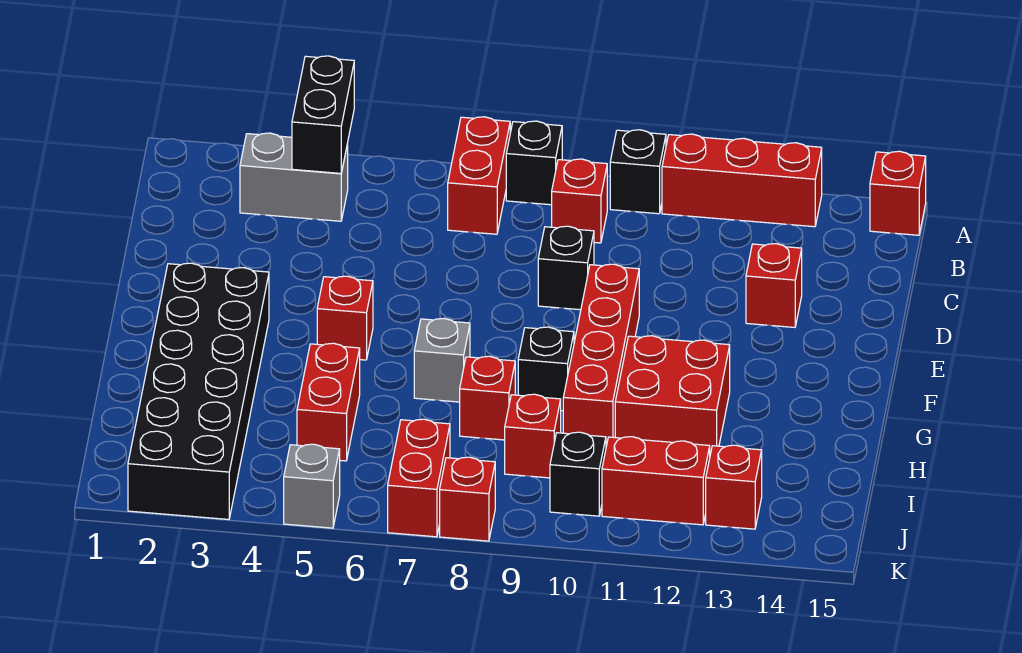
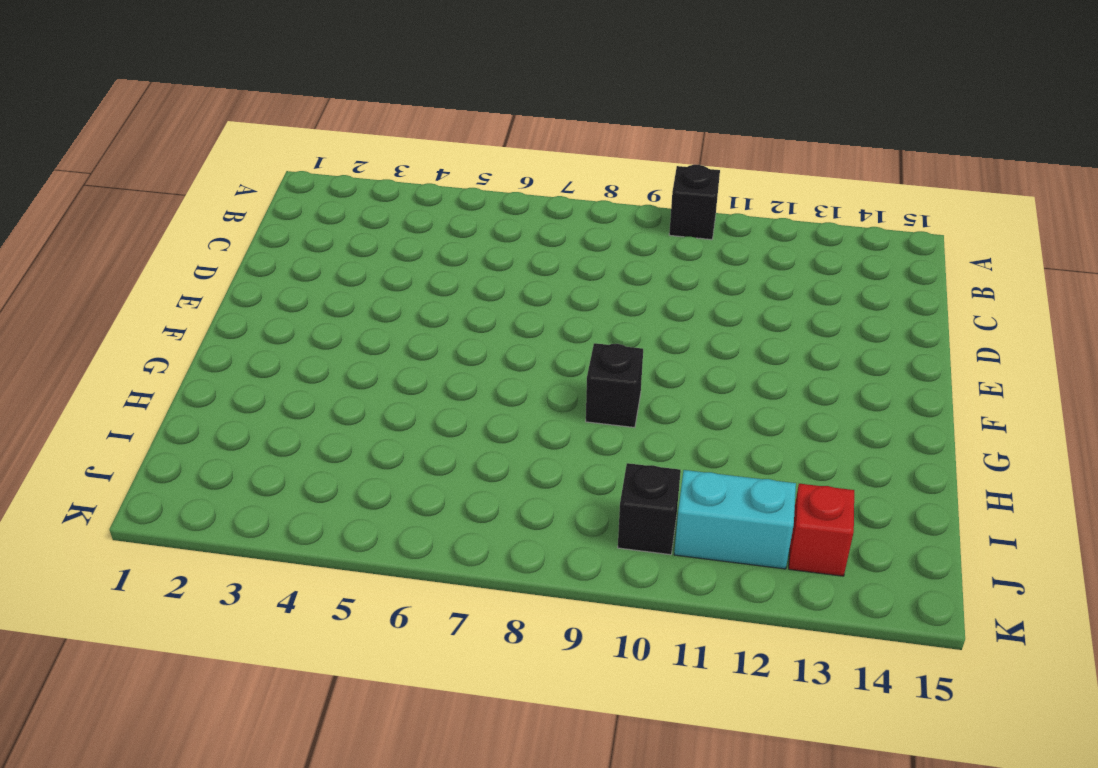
cyan 1x2 brick [674,470,796,569] -> red 1x2 brick [602,437,710,525]
none -> red 1x2 brick [448,117,510,234]
none -> black 1x1 brick [506,121,562,205]
none -> red 1x3 brick [662,134,822,227]

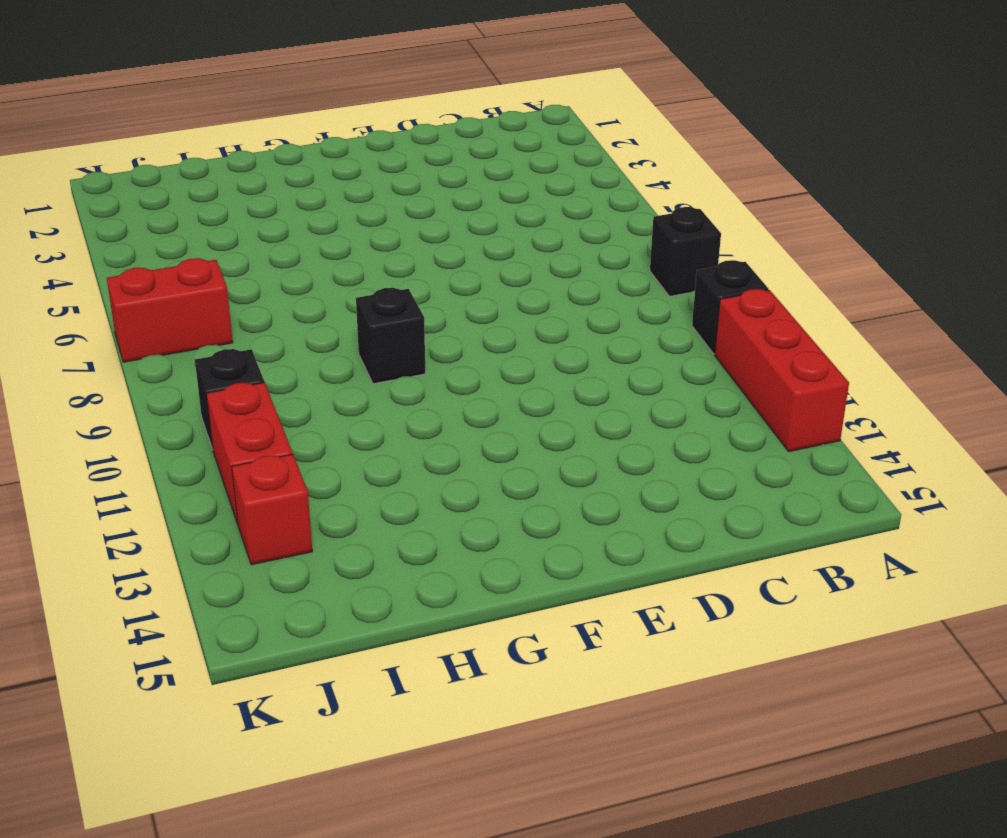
none -> red 1x2 brick [448,117,510,234]
none -> red 1x1 brick [870,151,926,235]
none -> grey 1x2 brick [240,133,348,221]

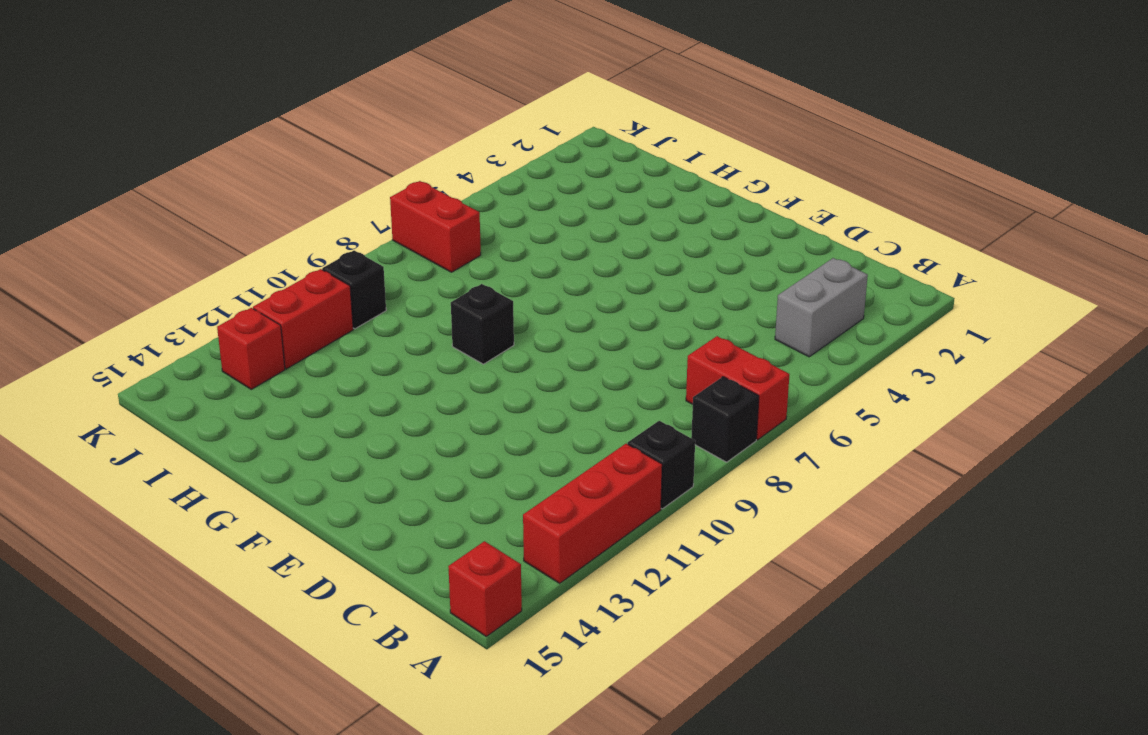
none -> red 1x1 brick [552,159,607,243]
none -> black 1x1 brick [538,226,594,310]
none -> red 1x1 brick [746,244,802,327]

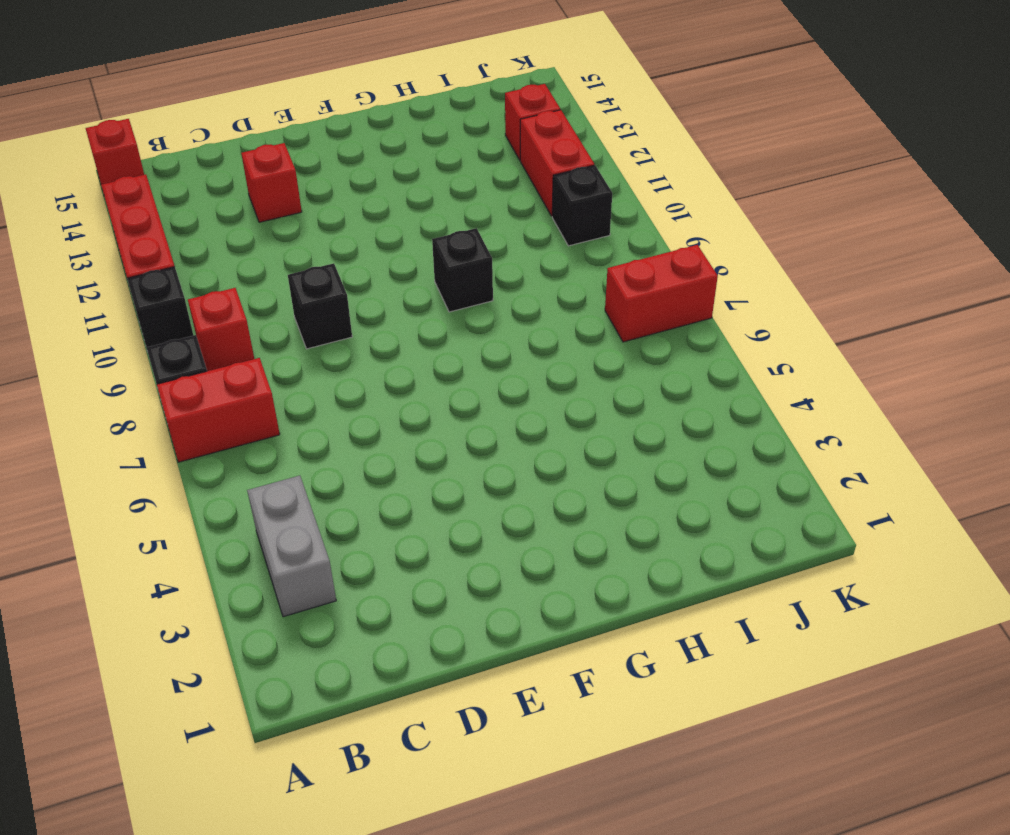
none -> red 1x4 brick [563,264,639,446]
none -> black 2x6 brick [128,263,269,519]
none -> red 1x1 brick [317,276,373,360]

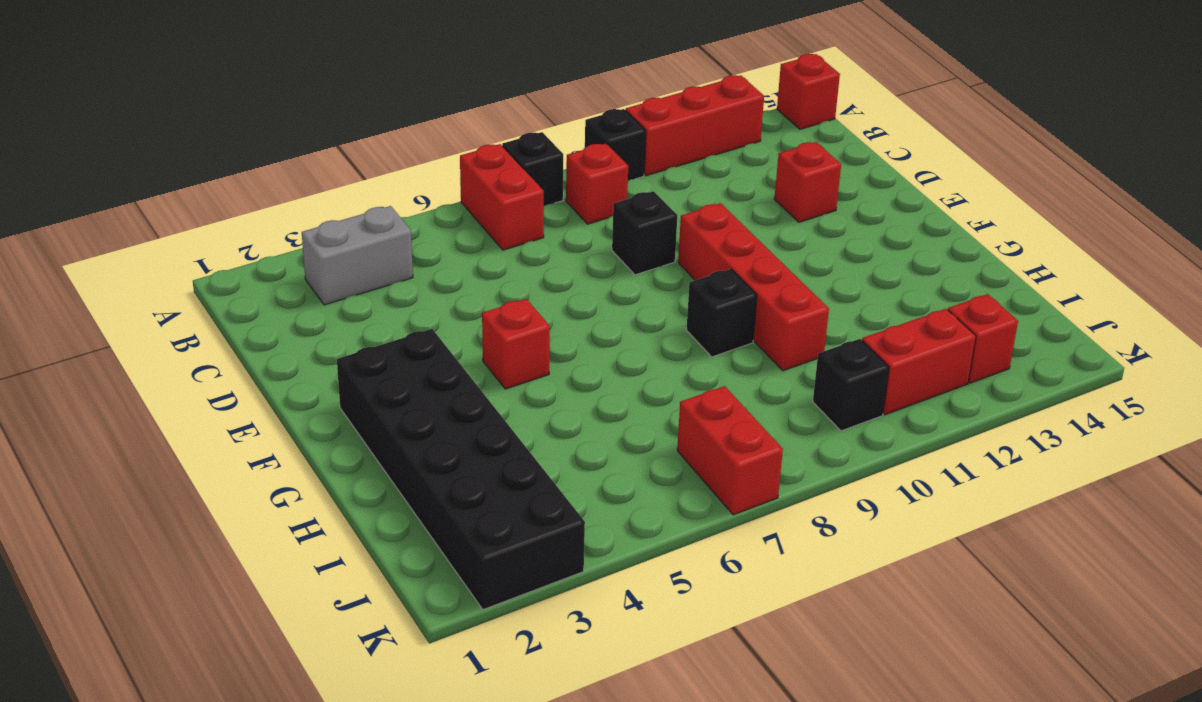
none -> grey 1x1 brick [414,318,470,402]
none -> red 2x2 brick [615,336,730,454]
none -> red 1x2 brick [297,343,360,461]

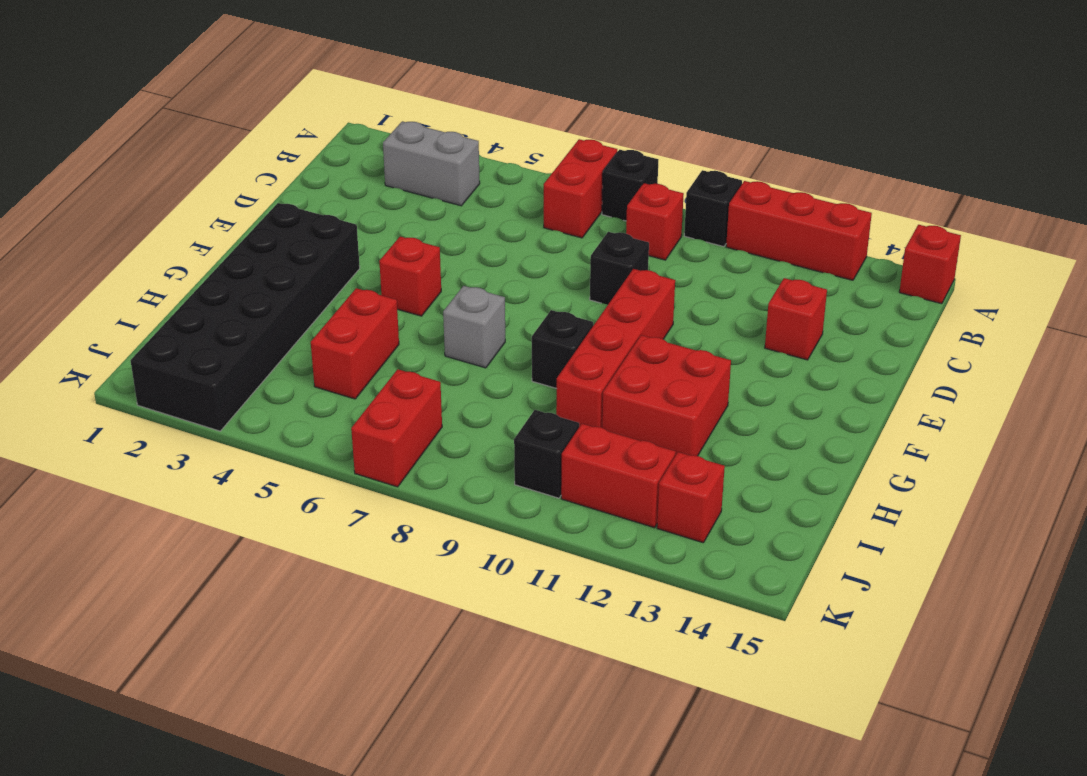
none -> red 1x1 brick [460,356,515,440]
none -> red 1x1 brick [505,394,561,478]
none -> grey 1x1 brick [284,444,340,528]

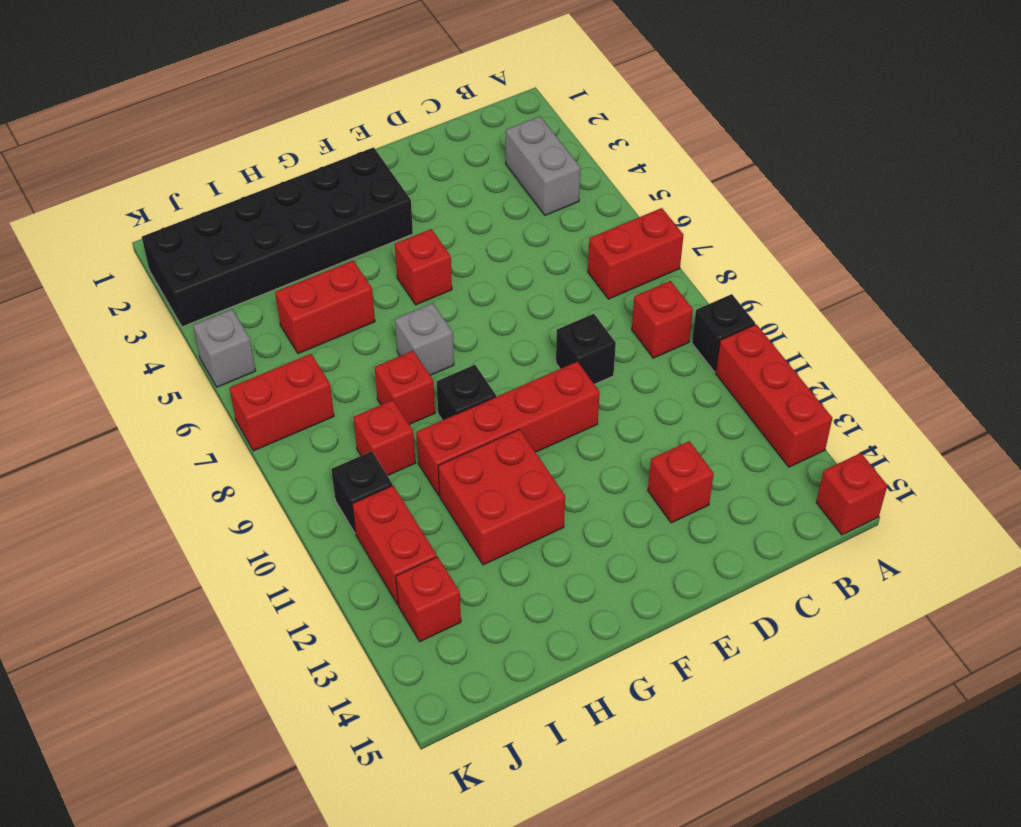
none -> black 1x1 brick [506,121,562,205]
none -> red 1x1 brick [440,457,495,541]
none -> black 1x2 brick [292,56,354,173]

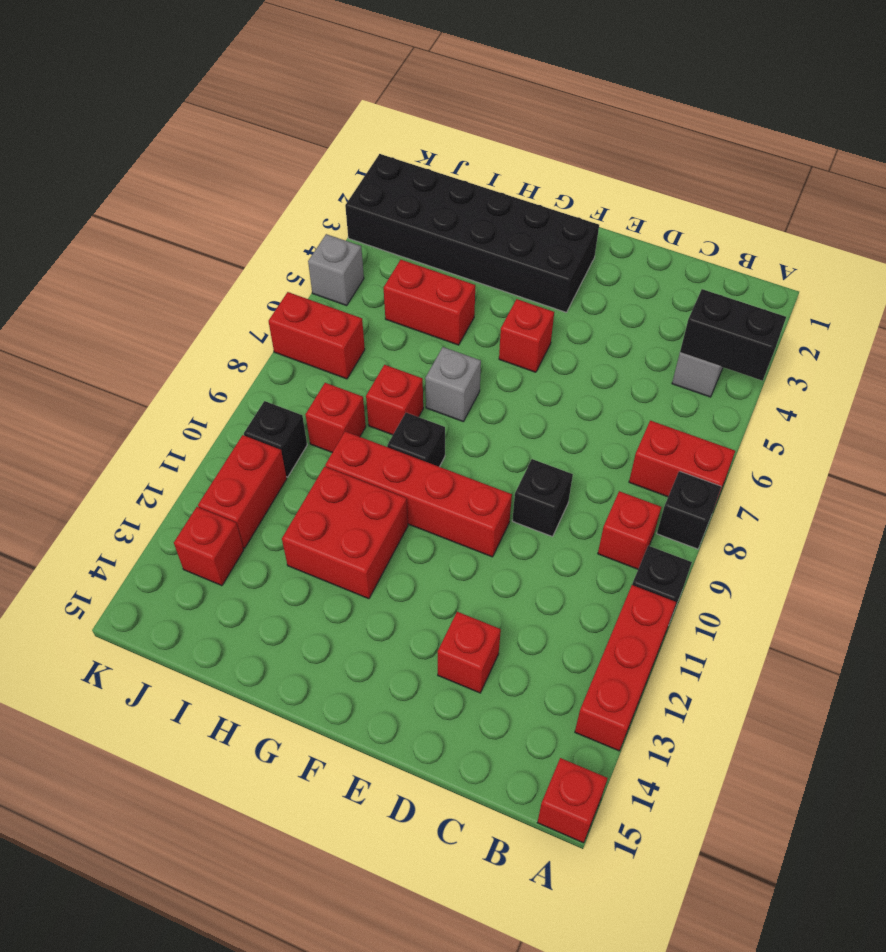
none -> red 1x1 brick [440,457,495,541]

